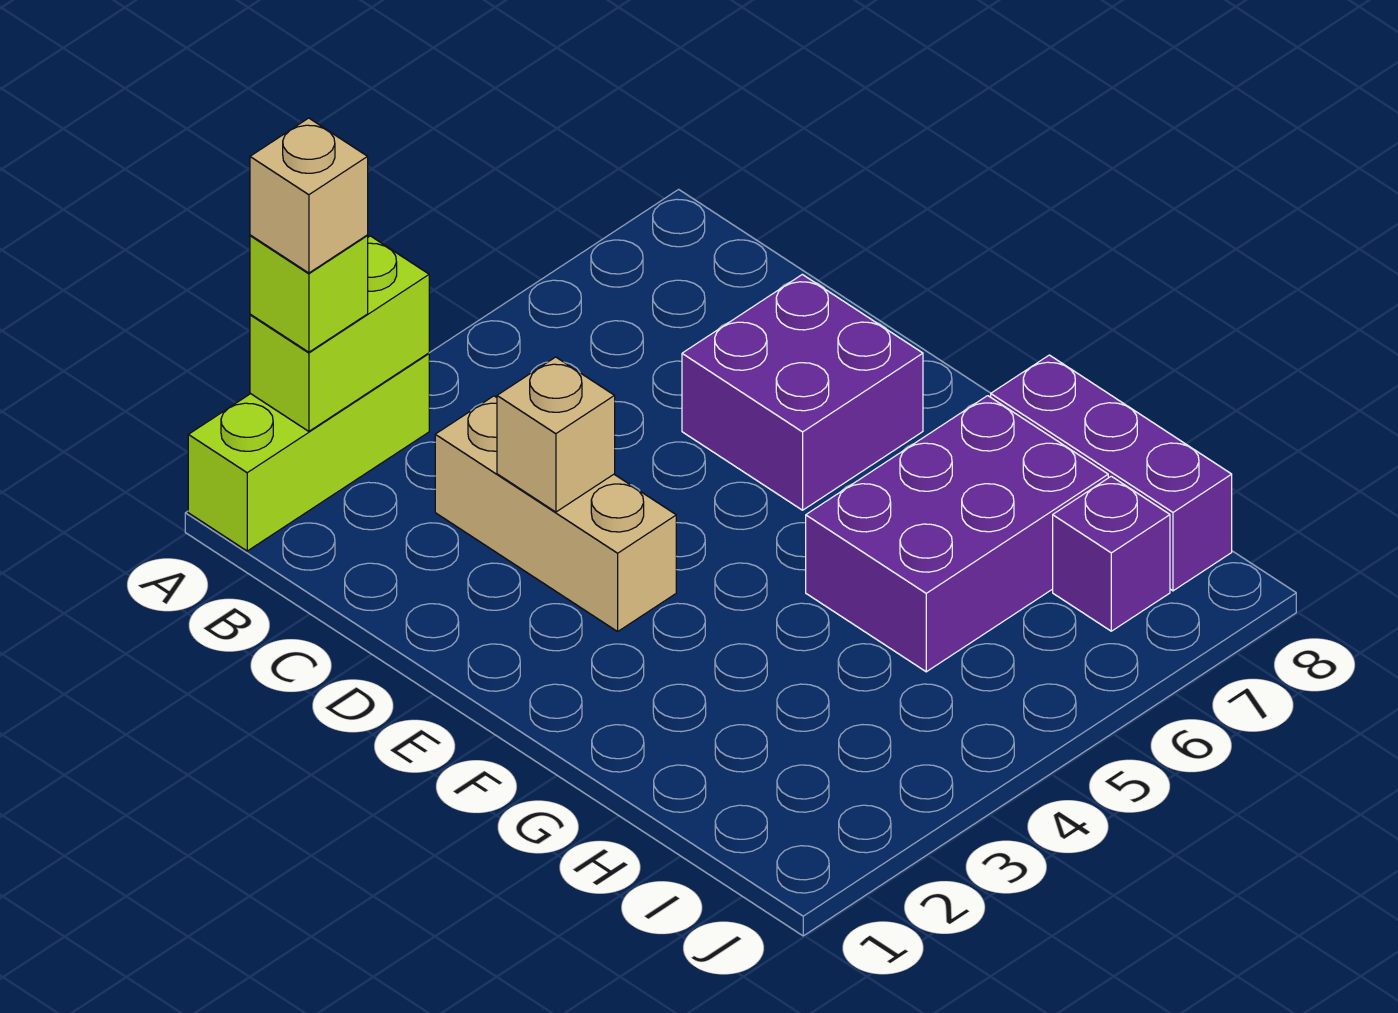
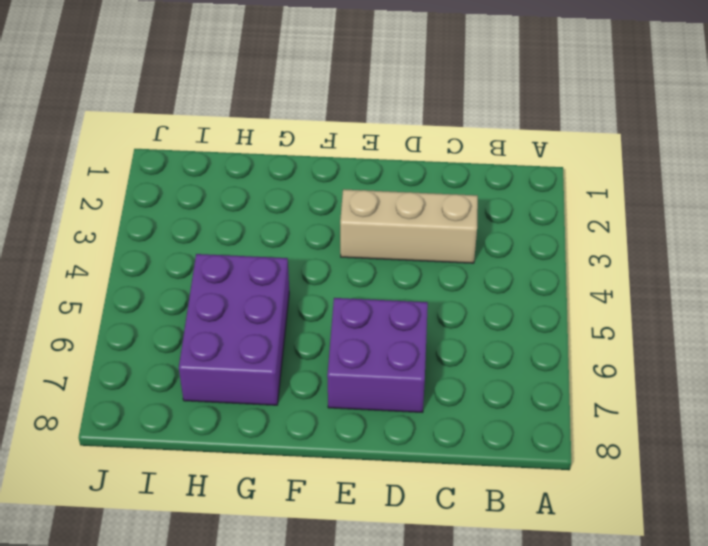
none -> lime 1x3 brick [188,353,429,551]
none -> purple 1x3 brick [991,355,1232,591]

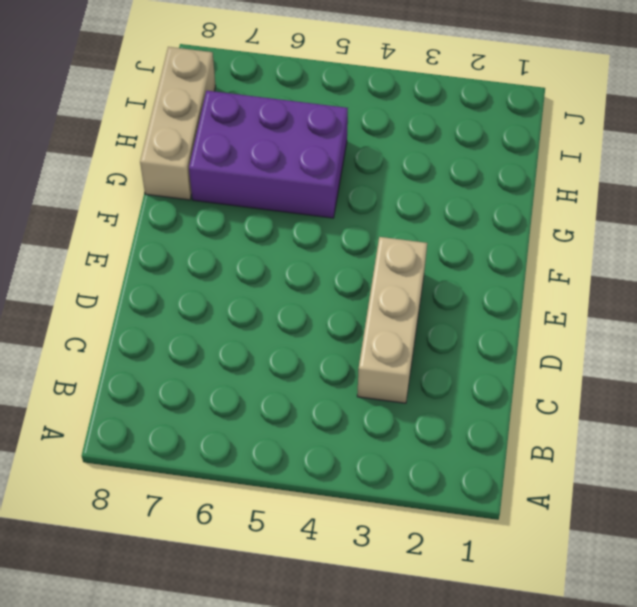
tan 1x3 brick [140,47,216,200] -> purple 1x3 brick [991,355,1232,591]
none -> lime 1x3 brick [188,353,429,551]
none -> purple 2x2 brick [682,274,923,510]

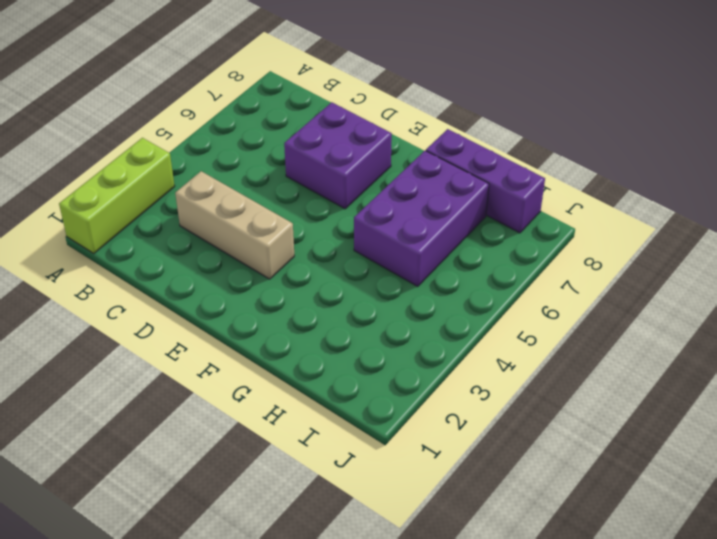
none -> purple 1x1 brick [1053,476,1170,631]
none -> lime 1x2 brick [250,236,429,431]

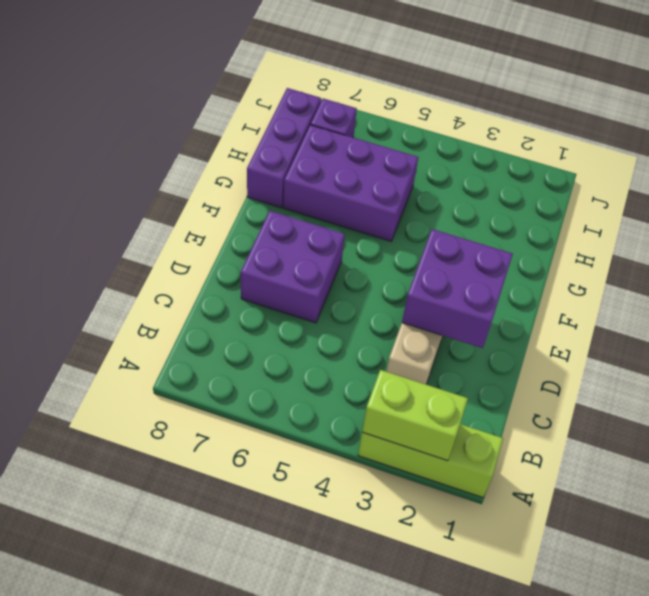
purple 2x2 brick [402,229,513,348] -> tan 1x1 brick [497,357,615,512]
none -> lime 1x1 brick [250,235,368,352]
none -> tan 1x1 brick [250,118,368,273]

